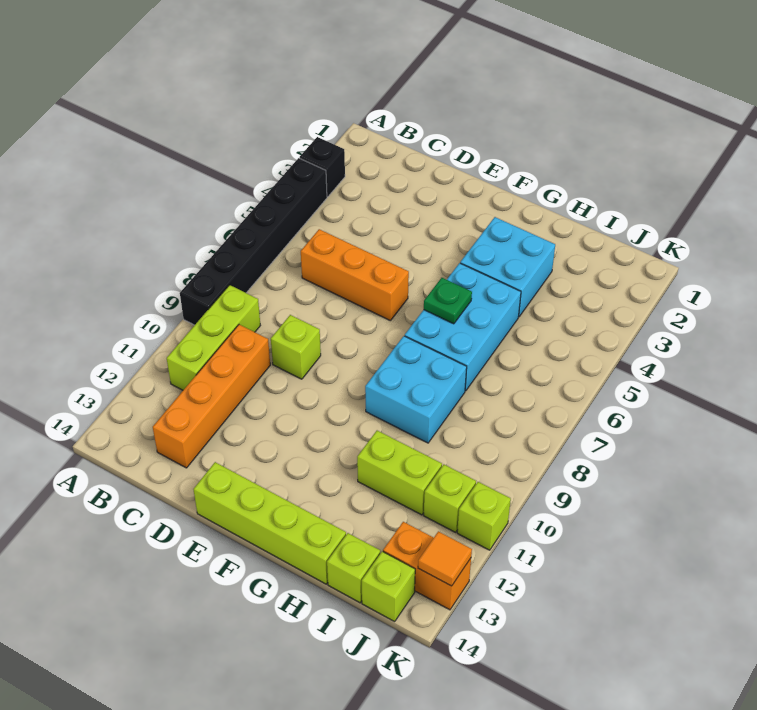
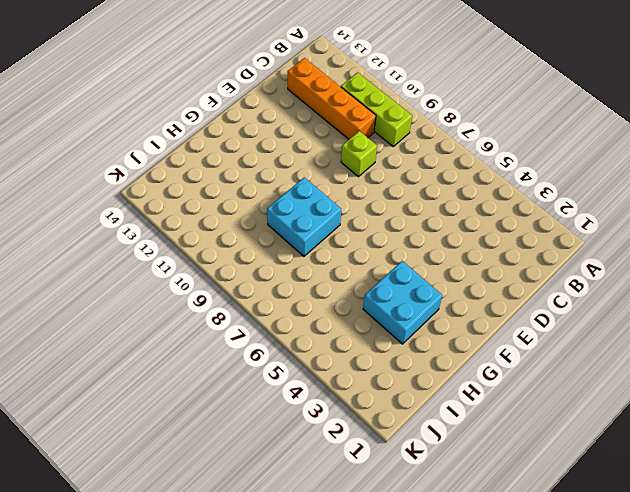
none -> black 1x1 brick [300,137,345,197]
none -> black 1x6 brick [180,158,327,325]
none -> orange 1x3 brick [301,229,409,321]

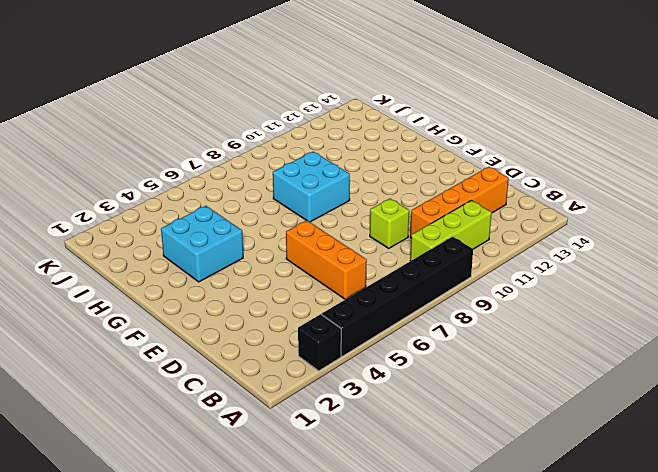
none -> lime 1x4 brick [193,462,346,584]
none -> cyan 2x3 brick [405,263,521,391]
none -> lime 1x2 brick [357,431,442,515]

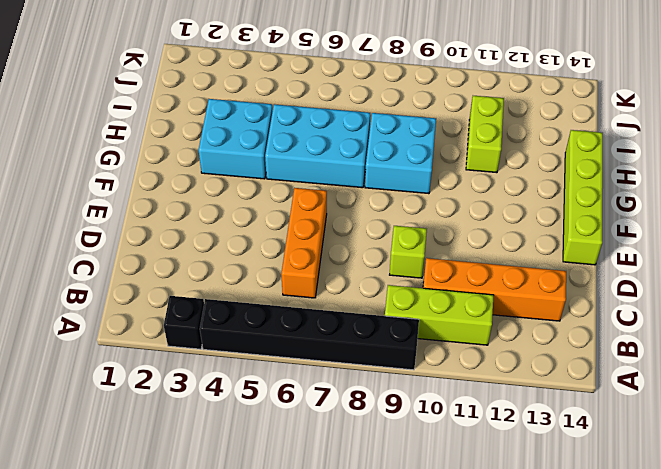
none -> lime 1x1 brick [327,533,380,603]
none -> lime 1x1 brick [424,465,476,532]
none -> orange 1x2 brick [383,522,471,610]

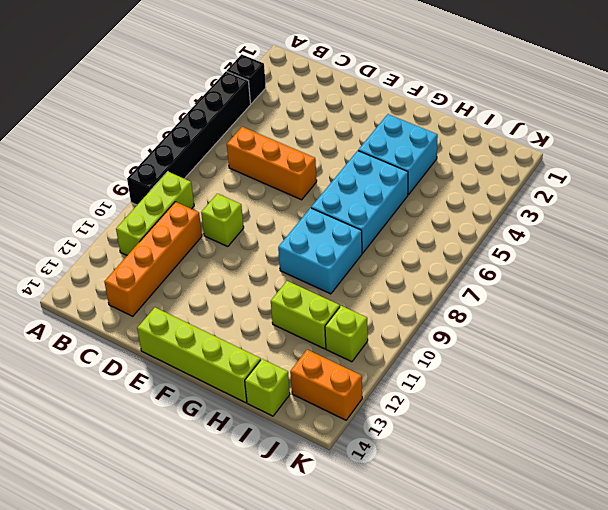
none -> lime 1x1 brick [362,551,415,622]
none -> lime 1x1 brick [457,482,511,550]
none -> green 1x1 plate [424,278,472,324]

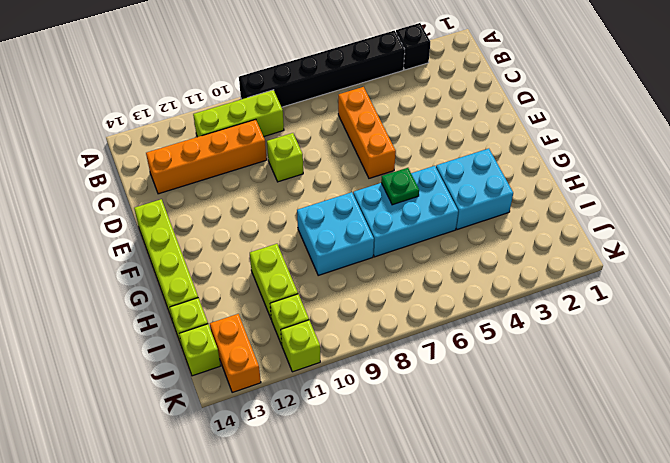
none -> orange 1x1 tile [418,531,472,586]

